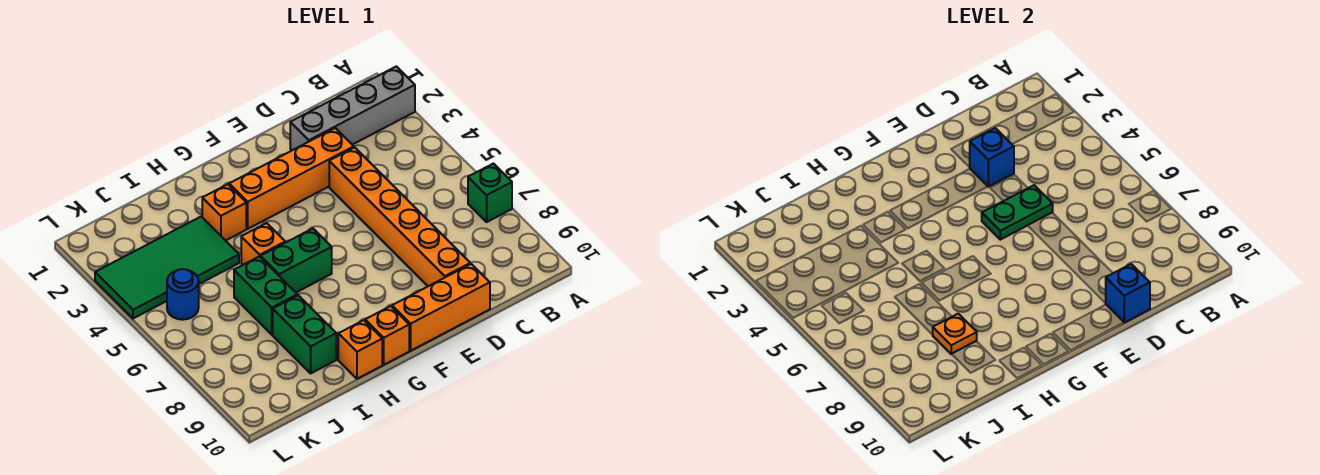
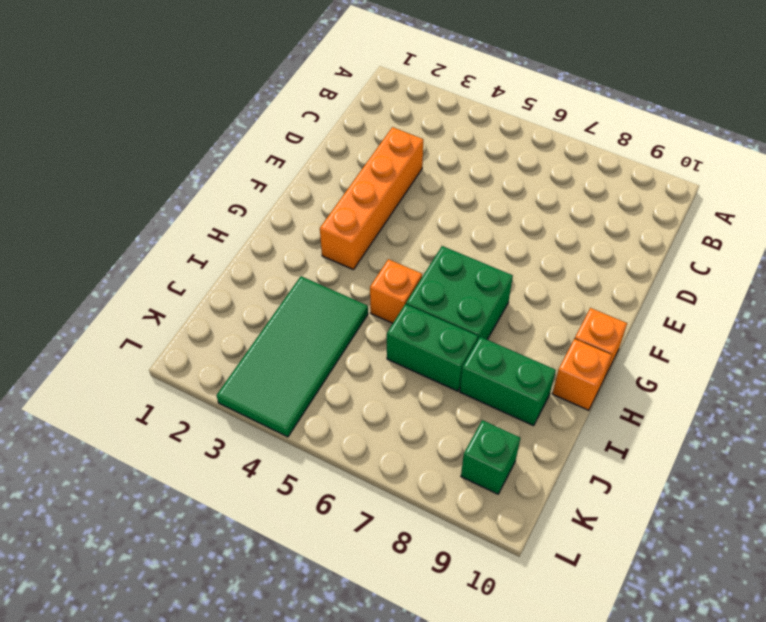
green 2x2 brick [406,246,513,339] -> green 1x2 brick [261,229,332,292]
green 1x1 brick [461,420,520,494] -> green 1x1 brick moved to [468,164,512,222]
none -> grey 1x4 brick [290,66,415,150]
none -> orange 1x6 brick [329,147,470,286]
none -> orange 1x3 brick [392,264,490,351]

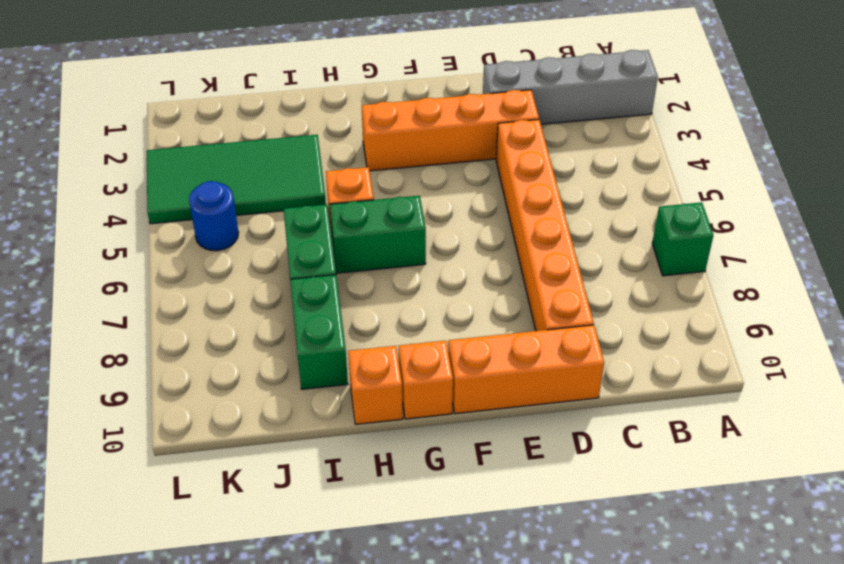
none -> orange 1x1 brick [202,184,246,241]
none -> blue 1x1 brick [969,128,1014,187]
none -> green 1x2 plate [982,185,1053,240]

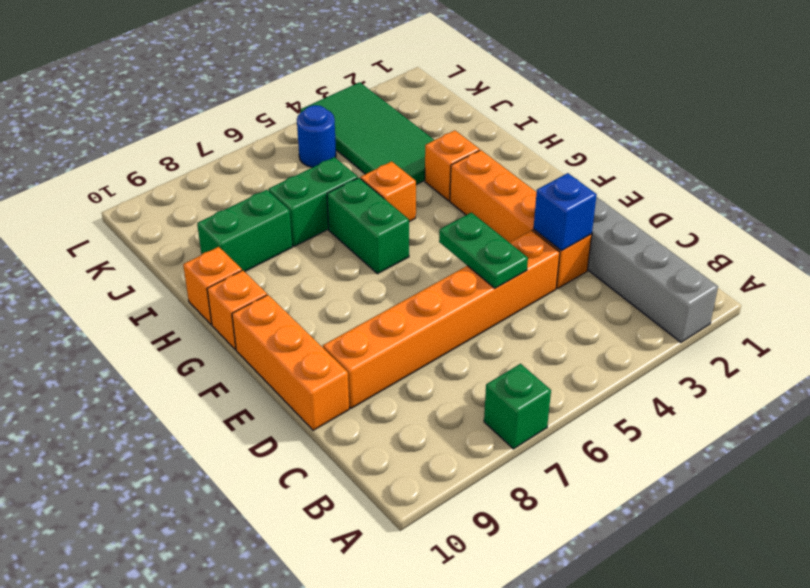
none -> blue 1x1 brick [1105,264,1150,323]
none -> orange 1x1 plate [933,314,977,354]

